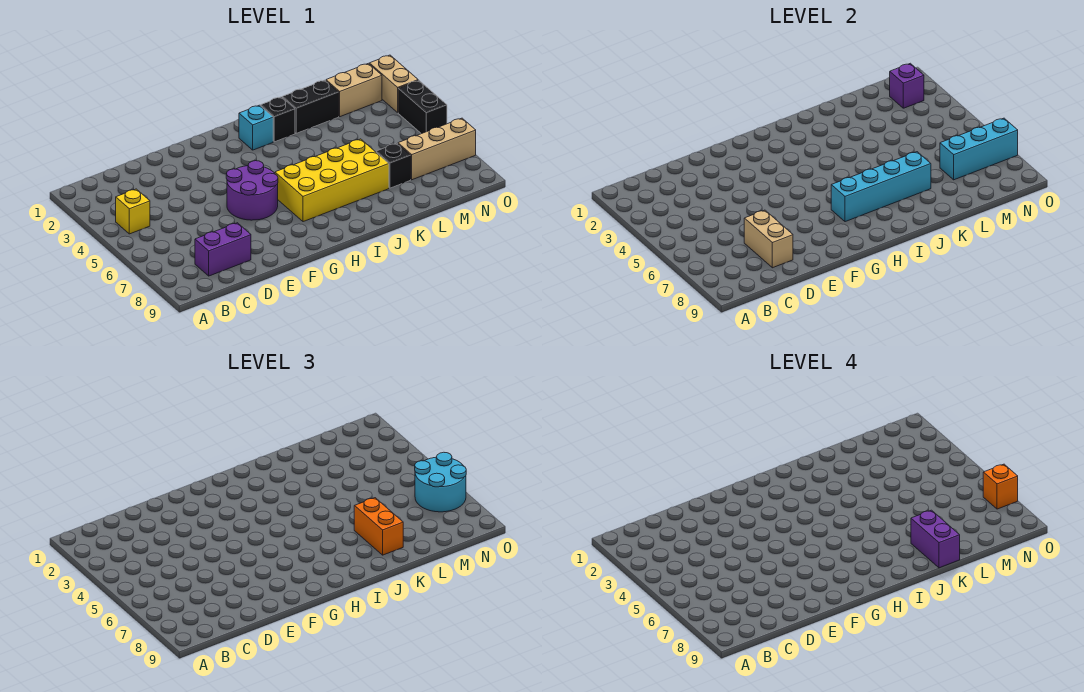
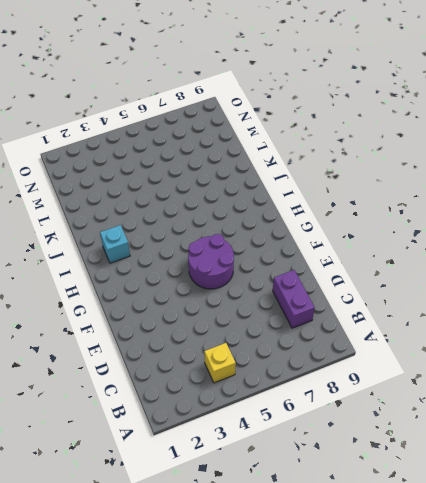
none -> yellow 2x4 brick [275,139,389,222]
none -> black 1x1 brick [261,97,295,142]
none -> black 1x2 brick [282,80,339,133]

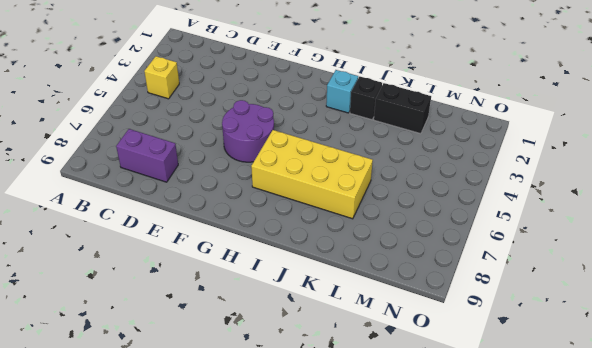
none -> black 1x1 brick [376,143,411,188]
none -> tan 1x2 brick [326,63,382,117]
none -> tan 1x3 brick [398,118,476,180]

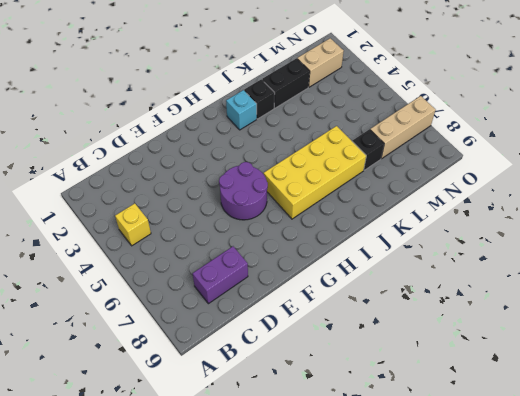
none -> tan 1x2 brick [369,55,418,112]
none -> black 1x2 brick [398,80,447,134]
none -> tan 1x2 brick [744,210,793,268]

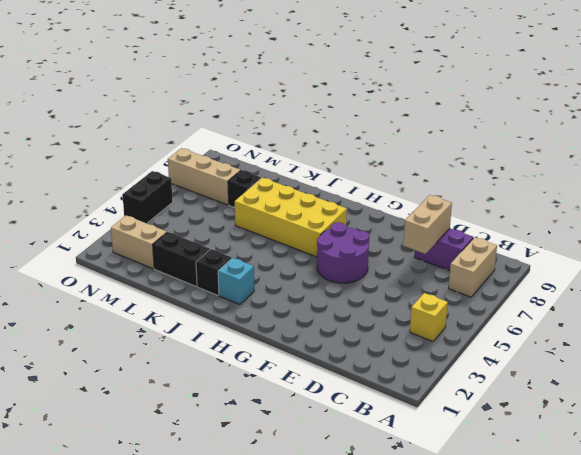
tan 1x2 brick [449,237,497,297] -> tan 1x2 brick moved to [369,55,418,112]
none -> cyan 1x4 brick [831,152,931,222]
none -> cyan 1x3 brick [940,118,1018,180]
none -> purple 1x1 brick [890,63,924,108]

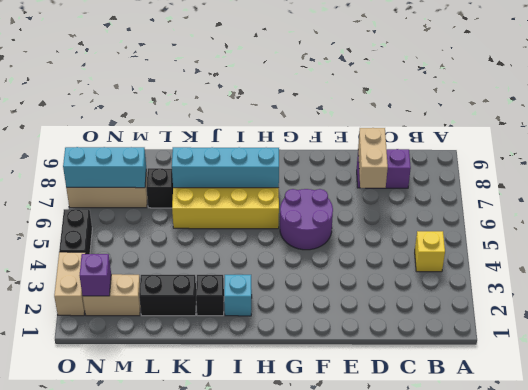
none -> orange 1x2 brick [354,498,403,555]
none -> cyan 2x2 round brick [415,452,466,512]
none -> purple 1x2 brick [911,510,960,568]

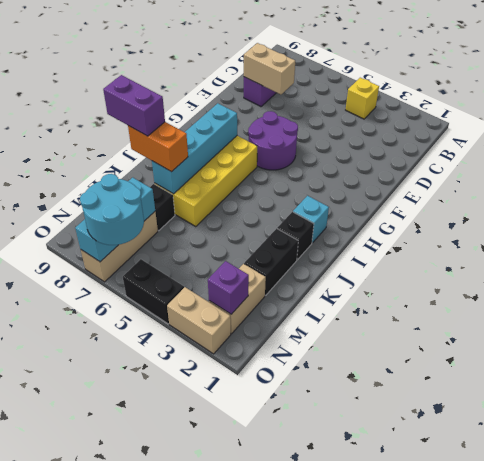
none -> orange 1x1 brick [983,464,1018,509]

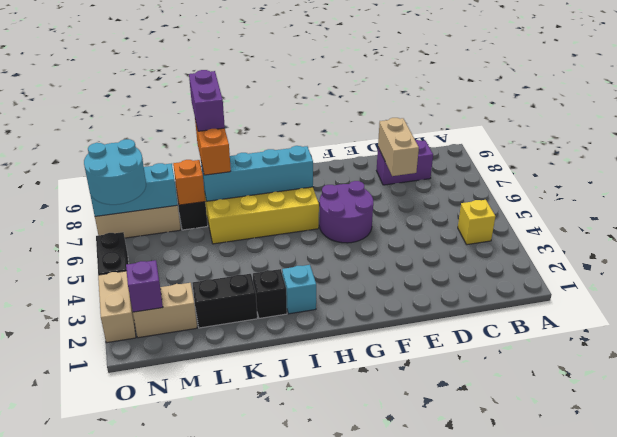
orange 1x1 brick [173,160,205,205] -> orange 1x1 brick moved to [983,464,1018,509]

